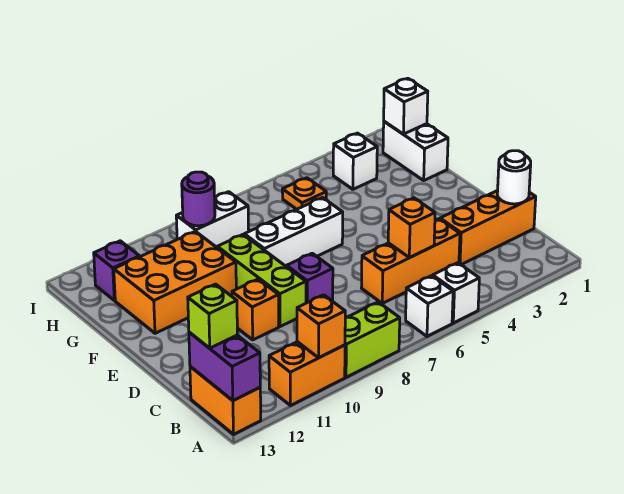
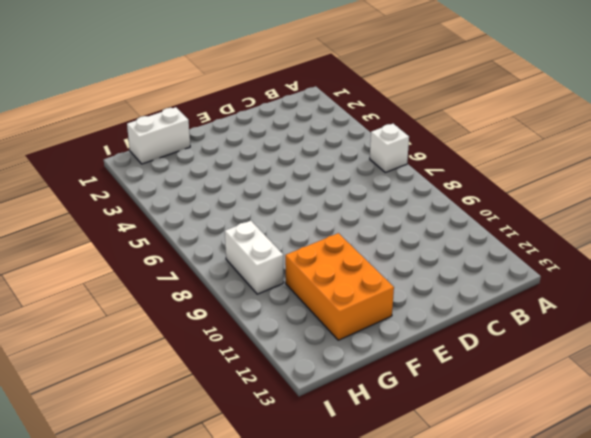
none -> white 1x1 brick [433,263,479,323]
none -> lime 1x2 brick [345,302,400,377]
none -> orange 1x2 brick [269,342,345,406]

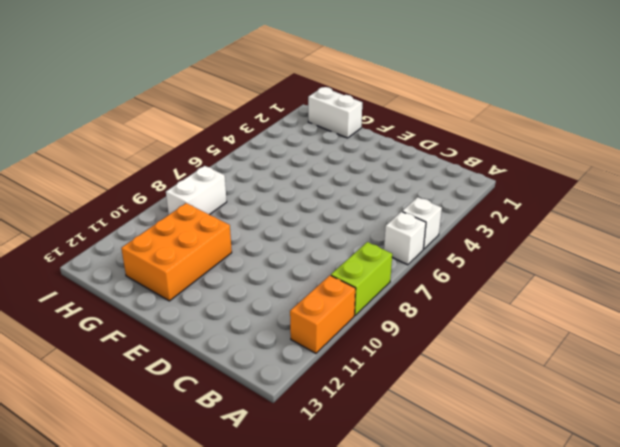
none -> orange 1x2 brick [190,366,261,434]
none -> orange 1x3 brick [440,190,536,265]
none -> orange 1x3 brick [362,219,460,303]

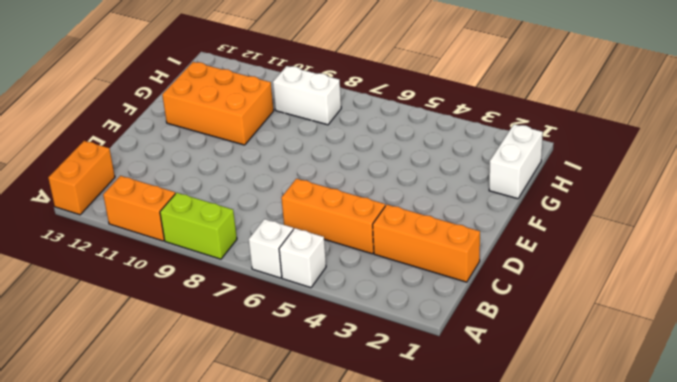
none -> purple 1x1 brick [287,253,333,303]
none -> lime 1x3 brick [217,235,306,327]
none -> orange 1x1 brick [232,279,279,340]

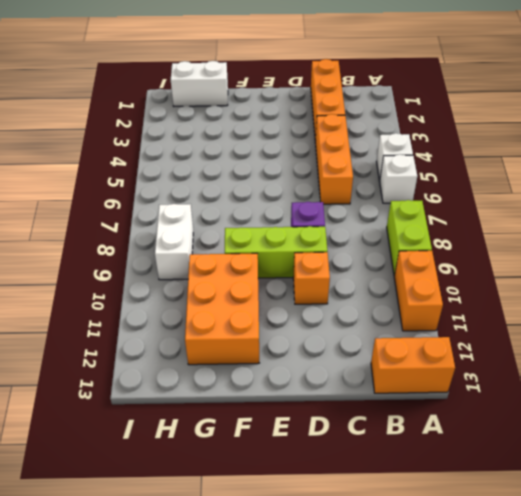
none -> white 1x3 brick [244,198,343,267]
none -> white 1x1 brick [333,133,377,189]
none -> orange 1x1 plate [282,178,326,209]

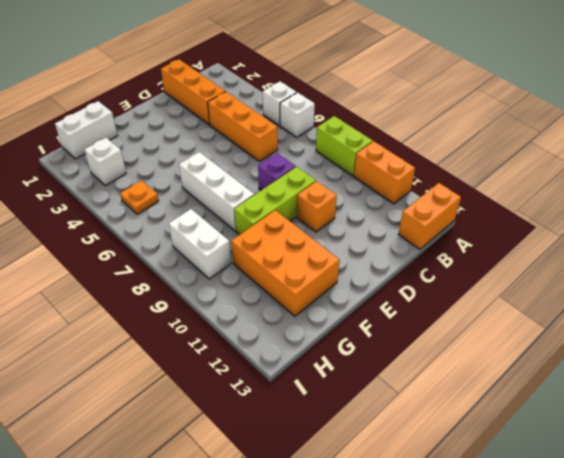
none -> purple 1x1 brick [94,241,139,301]
none -> orange 1x1 brick [297,295,345,358]
none -> purple 1x2 brick [189,332,260,401]

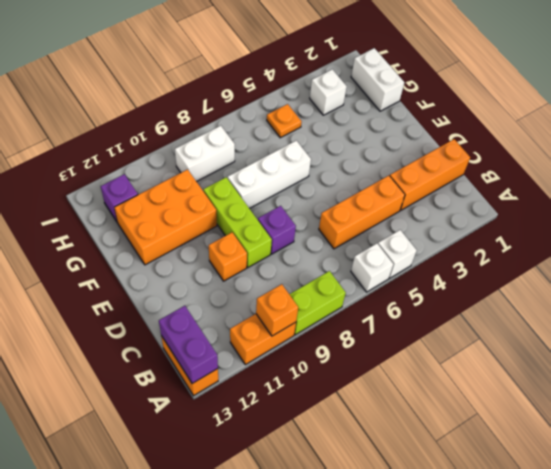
none -> white 1x1 round brick [497,151,531,204]
none -> orange 1x1 brick [388,198,435,258]
none -> white 1x1 brick [384,78,428,134]

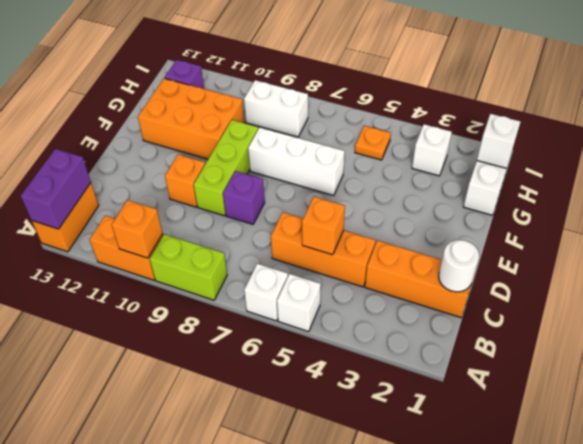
none -> purple 1x1 round brick [182,172,215,226]
none -> lime 1x1 brick [188,284,237,348]

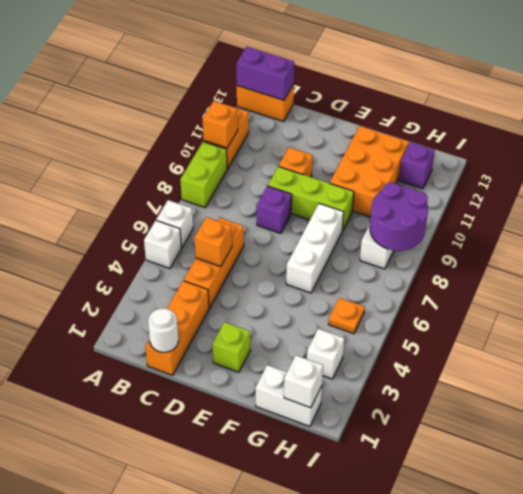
lime 1x1 brick [213,322,250,372] -> lime 1x1 brick moved to [188,284,237,348]
purple 2x2 round brick [370,182,428,251] -> purple 1x1 round brick [182,172,215,226]

